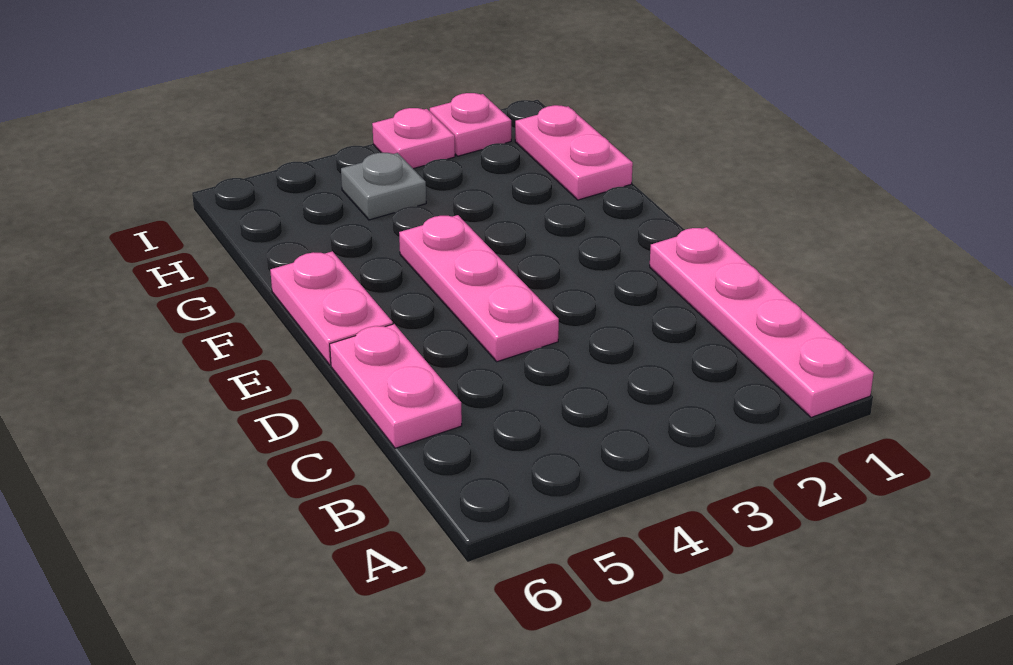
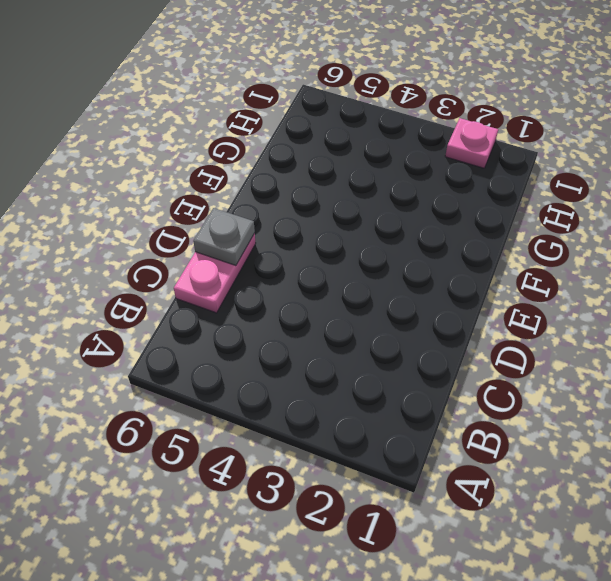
grey 1x1 plate [193,208,255,266] -> grey 1x1 plate moved to [341,153,426,220]
none -> pink 1x4 plate [650,227,874,417]
none -> pink 1x3 plate [399,215,559,362]

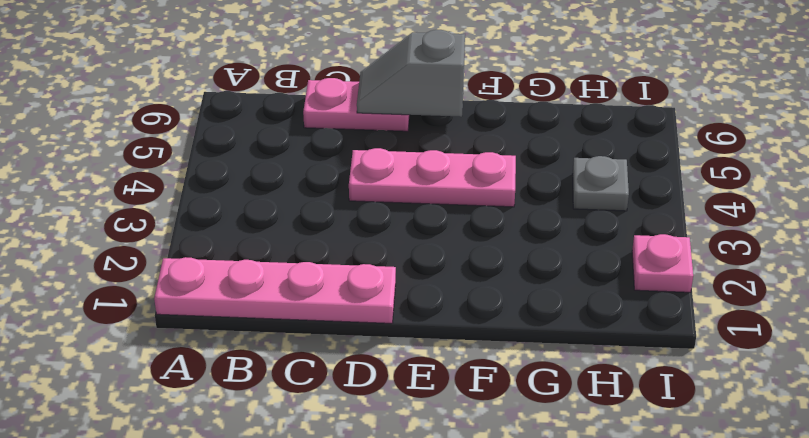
grey 1x2 slope [357,30,465,117] -> none
none -> pink 1x2 plate [270,251,393,365]
none -> pink 1x2 plate [515,105,633,200]

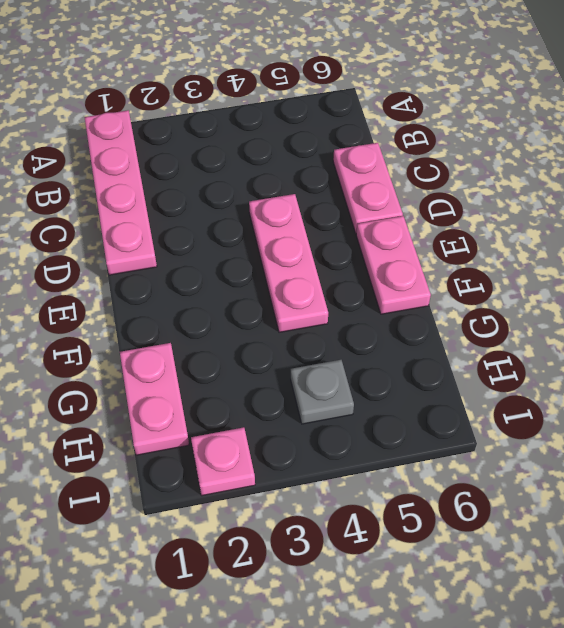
none -> pink 1x1 plate [372,108,455,169]

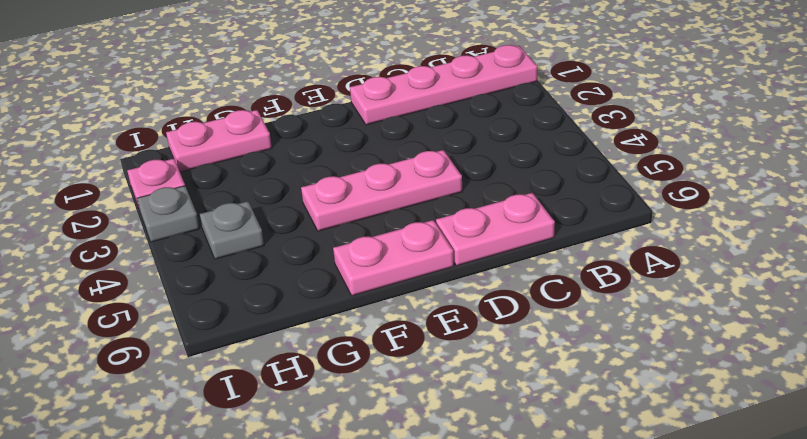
grey 1x1 plate [137,186,200,242] -> pink 1x1 plate [372,108,455,169]

